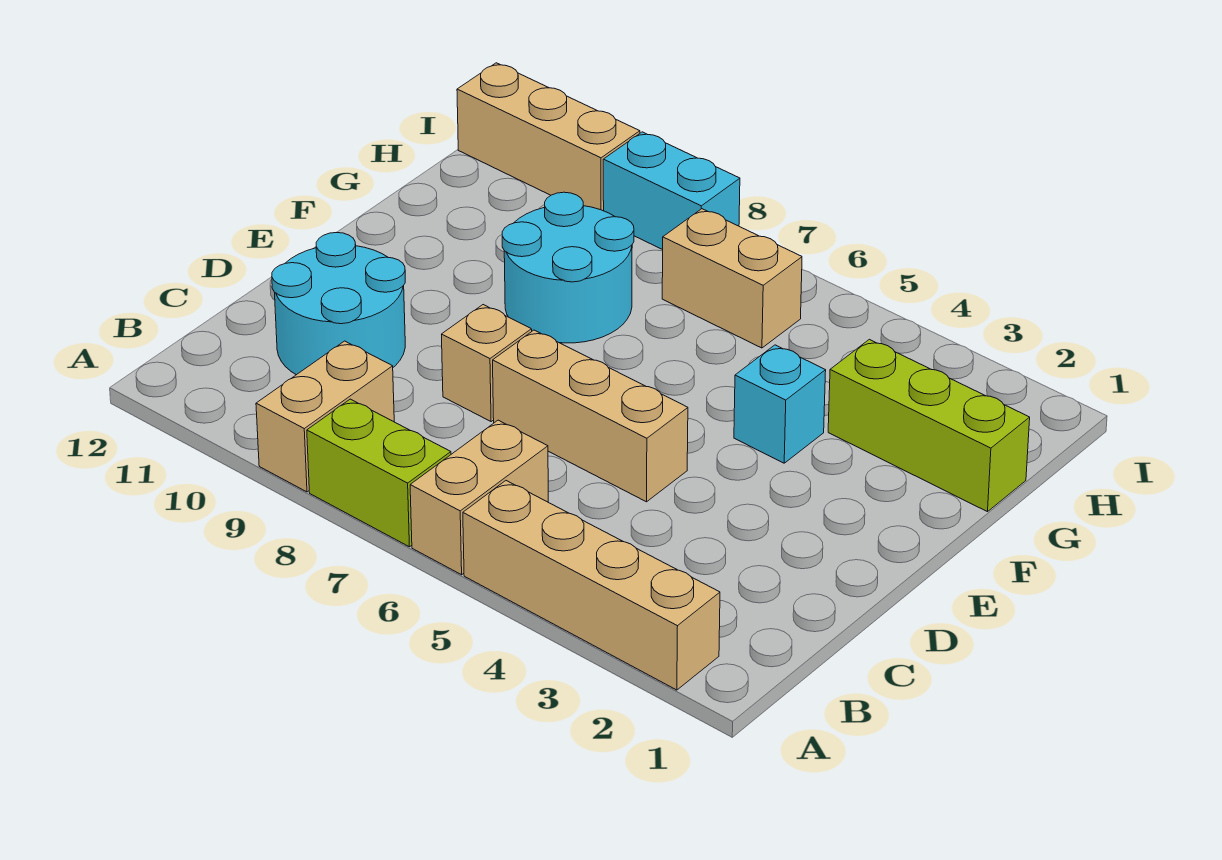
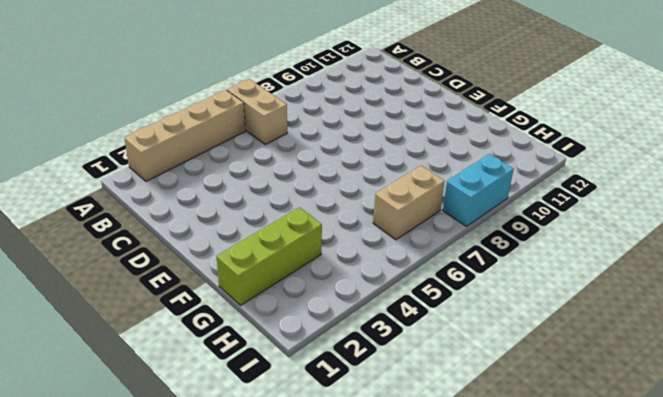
none -> lime 1x2 brick [307,399,451,547]
none -> tan 1x2 brick [256,341,394,492]
none -> cyan 2x2 round brick [272,232,405,375]

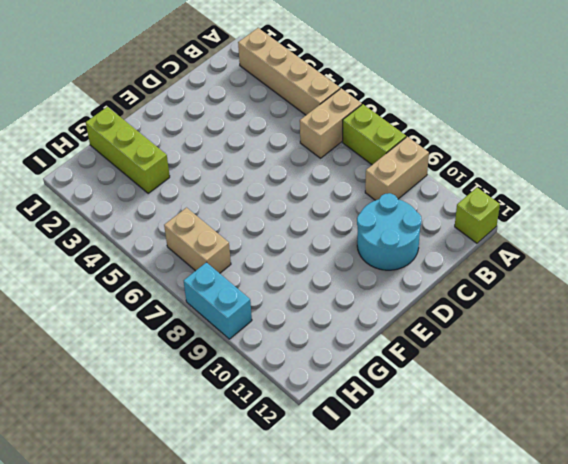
lime 1x1 brick [455,188,500,243] -> none
none -> tan 1x3 brick [493,330,688,502]
none -> tan 1x1 brick [442,305,532,422]
none -> cyan 1x1 brick [734,345,826,463]

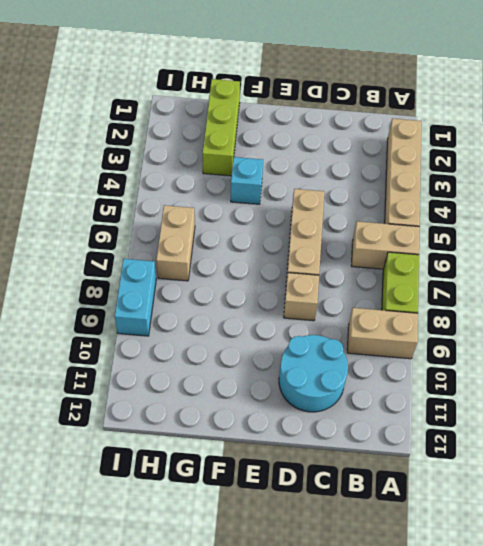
none -> cyan 2x2 round brick [502,192,634,343]
none -> tan 1x3 brick [457,63,640,211]

